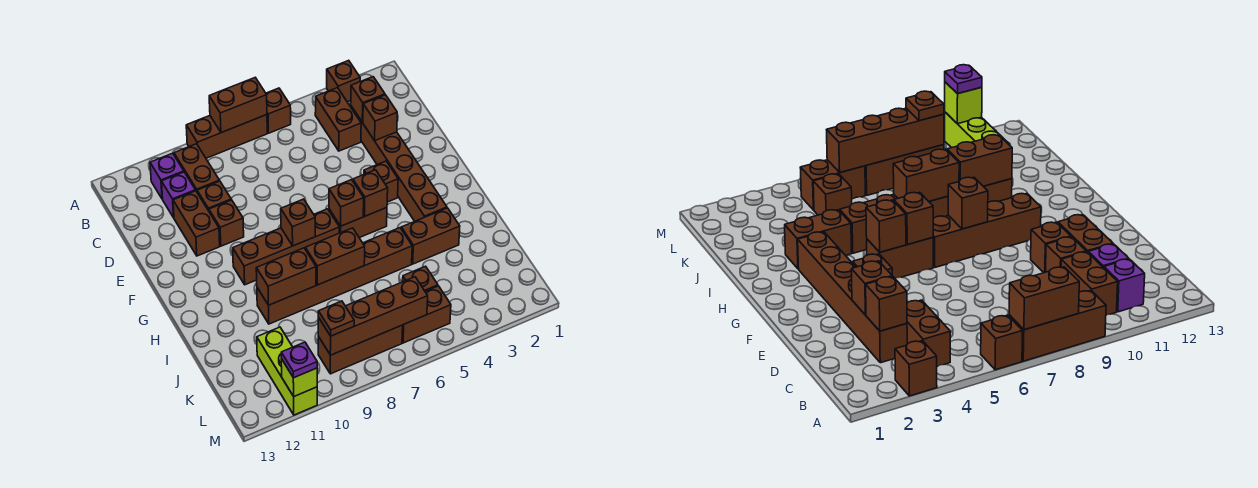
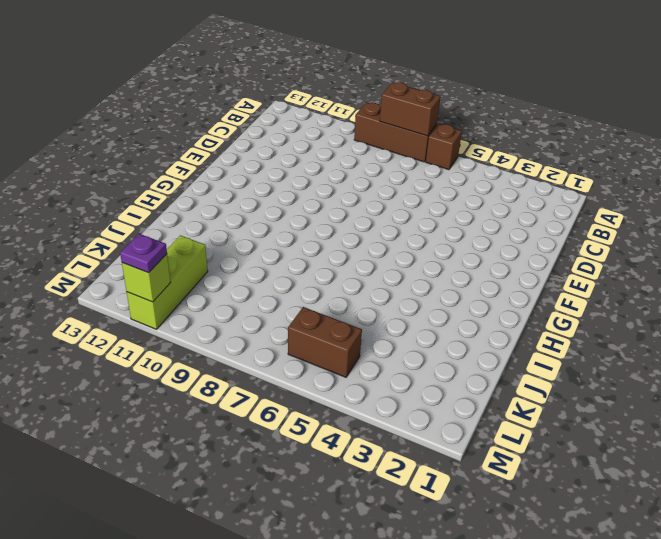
none -> brown 1x1 brick [327,60,360,102]
none -> brown 1x2 brick [315,88,361,151]
none -> brown 1x2 brick [174,144,219,191]
none -> purple 1x1 brick [150,153,184,199]

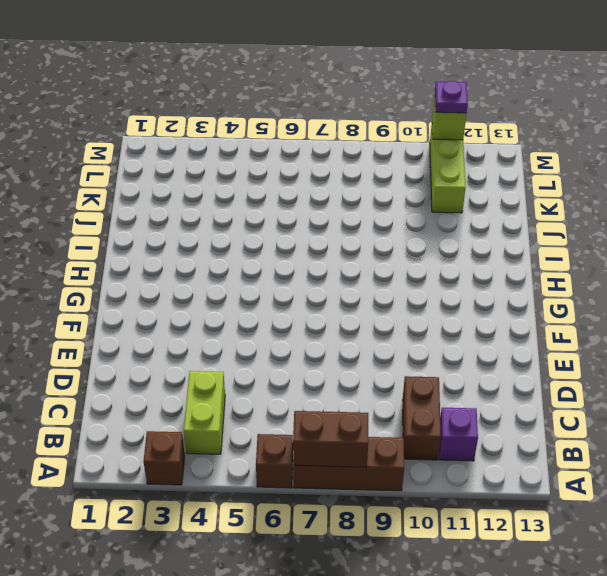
lime 1x2 brick [184,371,225,454] -> brown 1x2 brick [315,88,361,151]
none -> brown 1x6 brick [351,106,447,221]
none -> purple 1x1 brick [162,172,196,218]
none -> brown 1x1 brick [197,181,231,211]
none -> brown 1x2 brick [173,191,220,256]

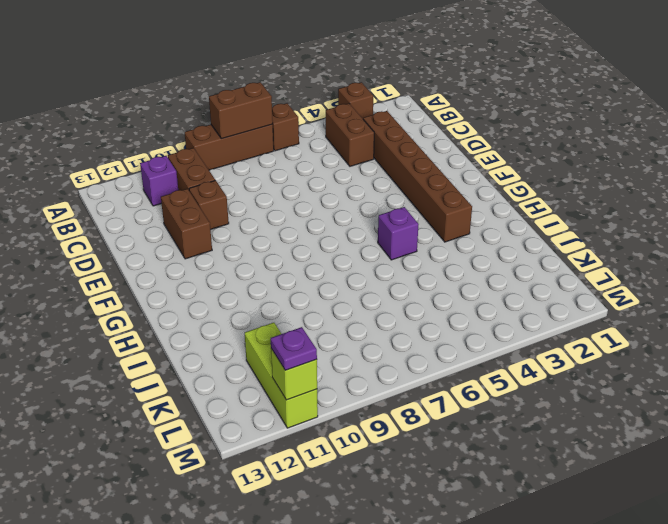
purple 1x1 brick [378,207,419,260] -> purple 1x1 brick moved to [162,172,196,218]
none -> brown 1x1 brick [209,200,244,246]
none -> brown 1x1 brick [364,161,398,202]
none -> brown 1x2 brick [329,208,387,238]
none -> brown 1x4 brick [233,209,339,285]

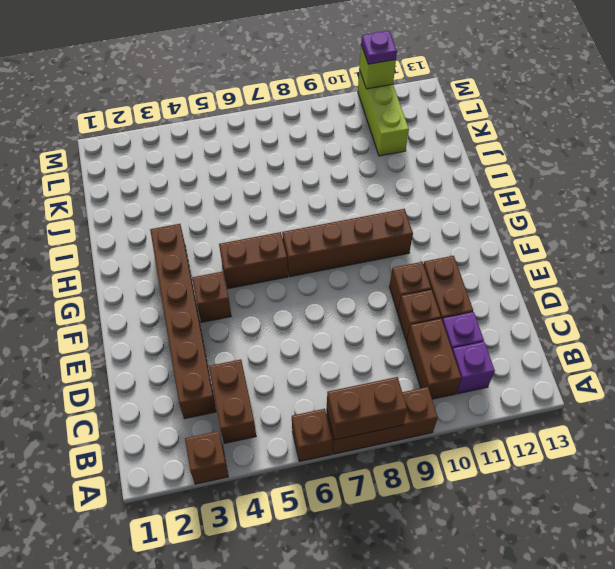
none -> brown 1x2 brick [401,208,460,264]
none -> brown 1x6 brick [257,228,412,324]
none -> brown 1x1 brick [403,266,438,291]
none -> brown 1x2 brick [402,286,451,343]

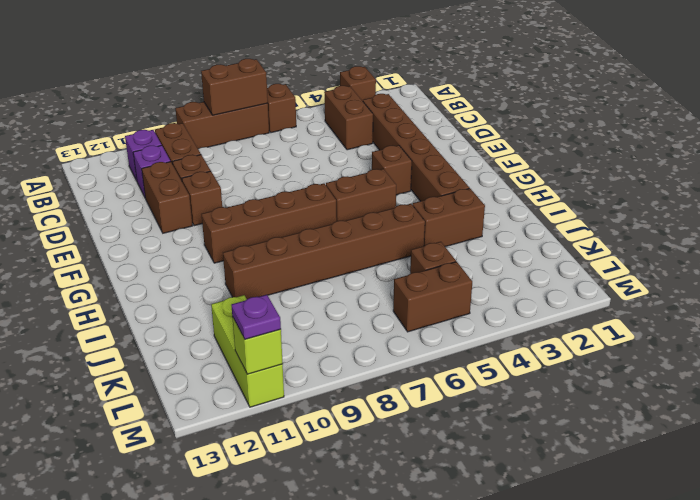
none -> brown 1x3 brick [318,325,403,374]
none -> brown 1x1 brick [351,77,385,122]
none -> brown 1x1 brick [363,95,397,141]
none -> brown 1x1 brick [353,170,388,216]

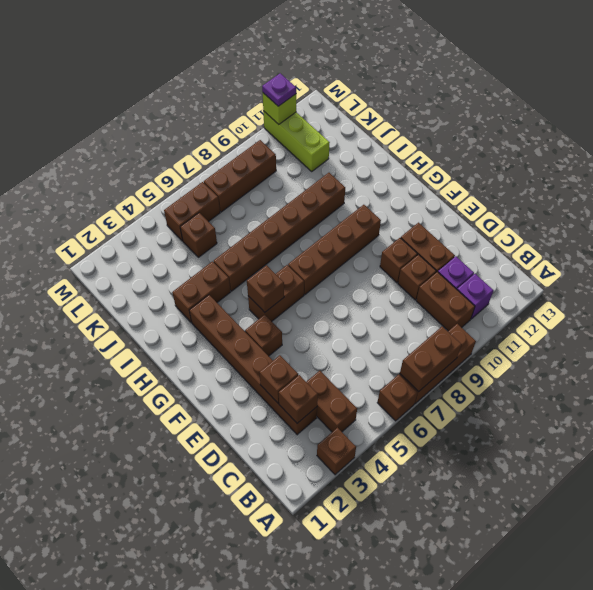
none -> brown 1x1 brick [329,180,364,226]
none -> brown 1x1 brick [281,199,315,246]
none -> brown 1x2 brick [305,228,365,285]
none -> brown 1x2 brick [256,248,316,305]

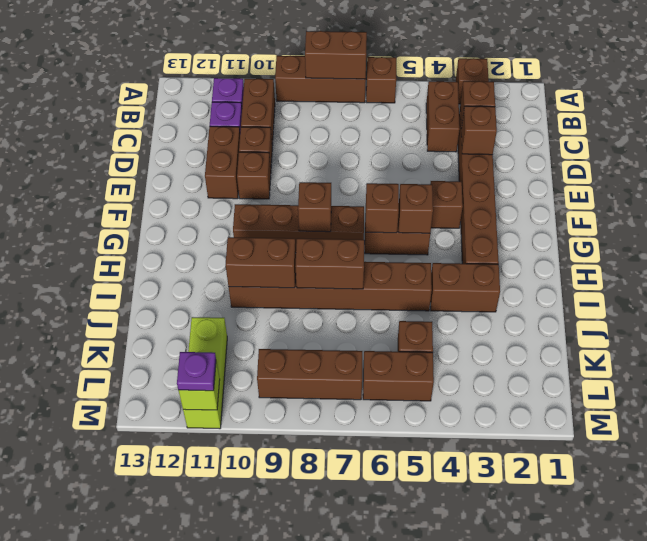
none -> brown 1x4 brick [318,277,428,355]
none -> brown 1x1 plate [318,301,354,336]

